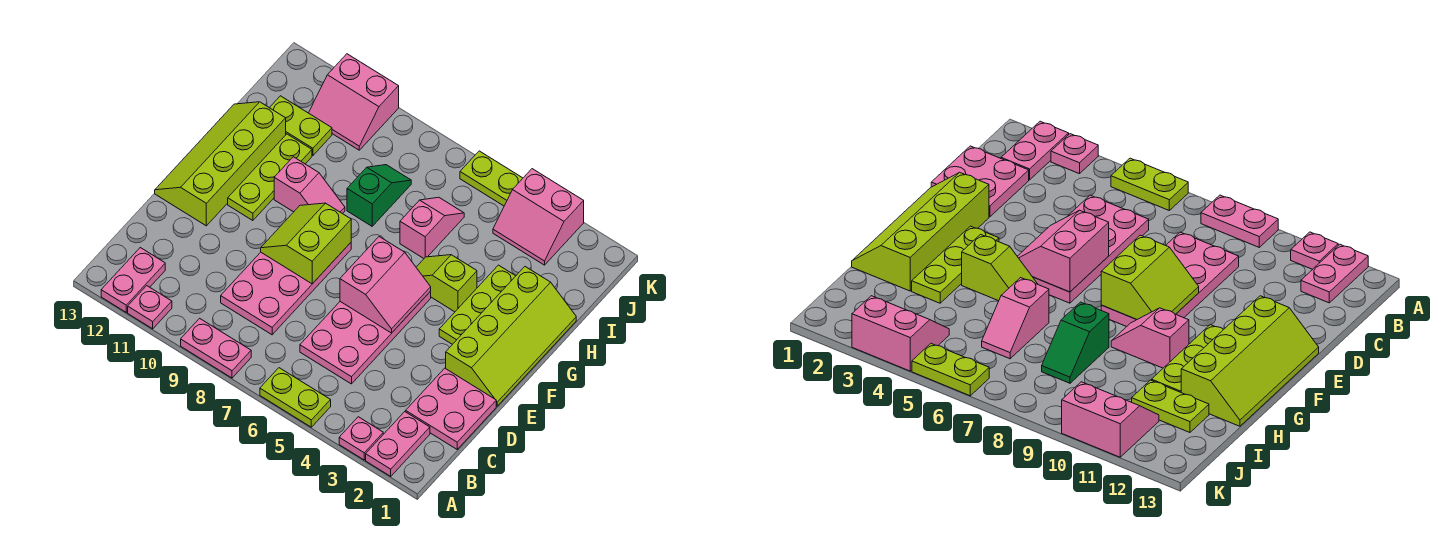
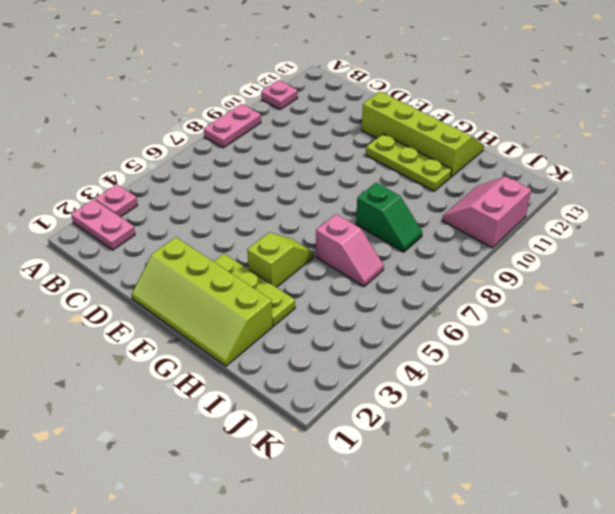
none -> lime 1x2 plate [260,368,331,427]
none -> pink 1x2 plate [101,248,165,312]
none -> pink 2x2 plate [406,368,496,449]

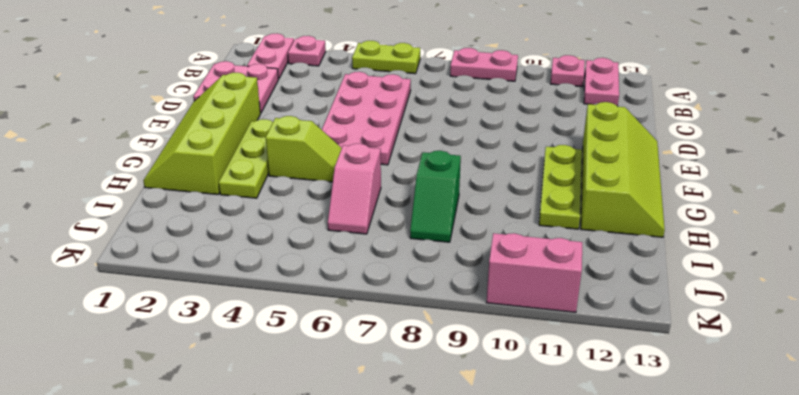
none -> pink 2x4 plate [221,243,351,335]
none -> pink 1x2 slope [274,157,345,214]
none -> lime 1x2 plate [270,96,332,155]

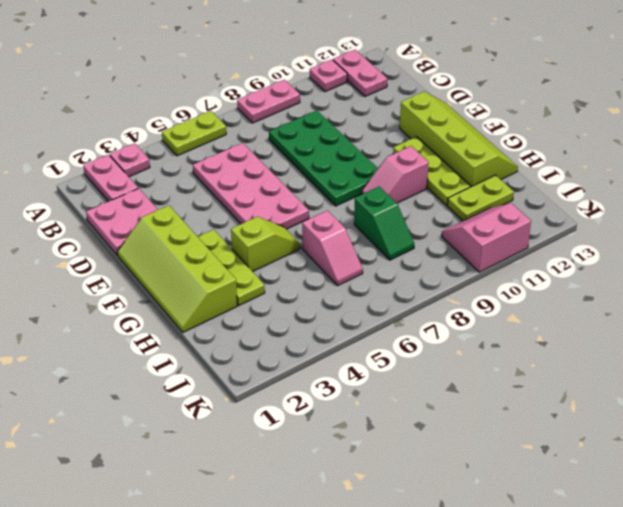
green 2x4 plate [269,110,378,206] -> pink 2x4 plate [221,243,351,335]
none -> pink 2x2 slope [493,169,584,265]
none -> lime 1x2 plate [460,151,523,206]
none -> pink 2x2 slope [340,237,431,333]

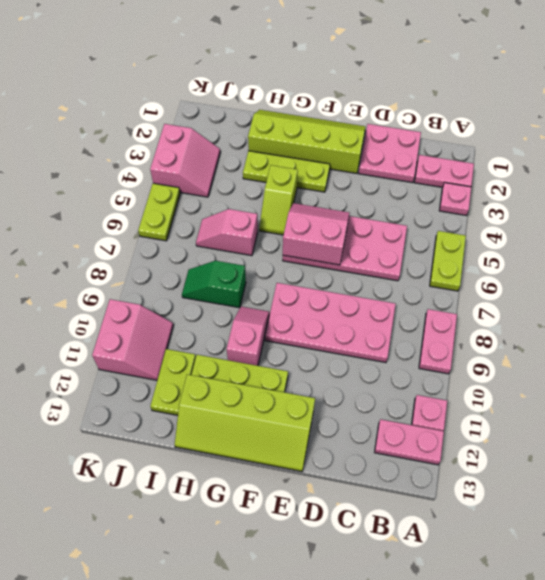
none -> lime 2x2 slope [261,203,351,284]

